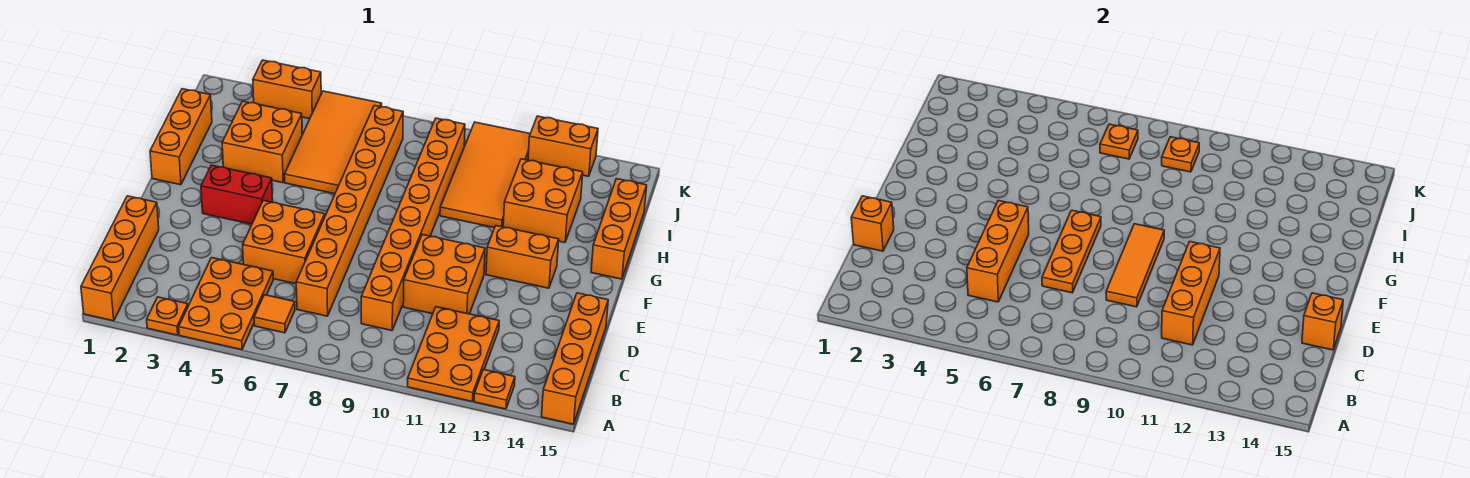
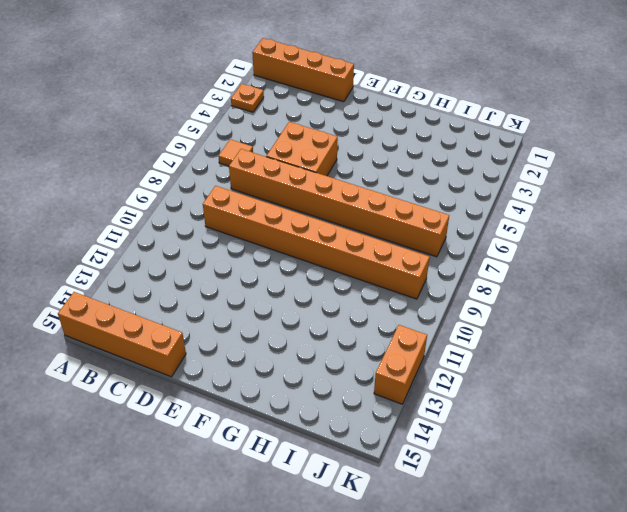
none -> orange 2x3 plate [179,258,273,350]
none -> orange 2x3 plate [408,307,499,401]
none -> orange 1x1 plate [474,370,515,409]

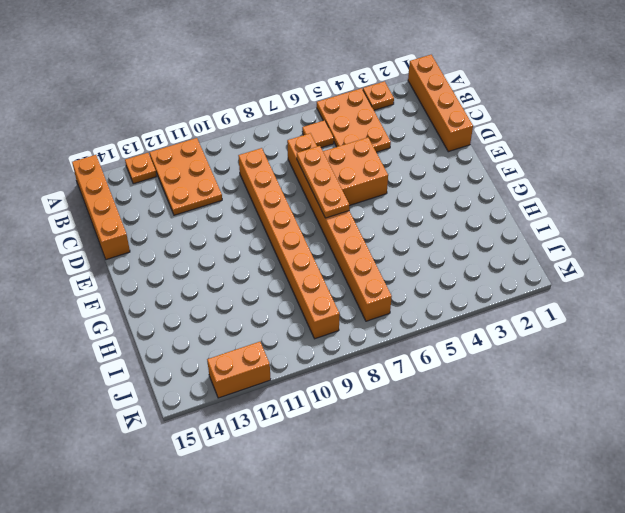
none -> orange 2x2 brick [403,235,485,314]
none -> red 1x2 brick [201,165,273,224]
none -> orange 1x2 brick [486,226,559,288]

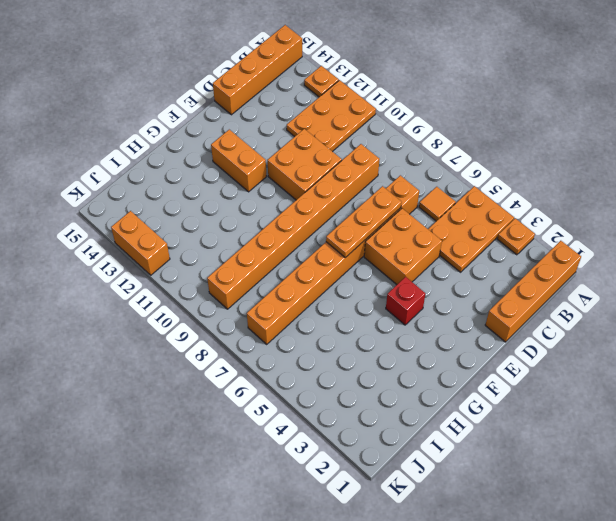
red 1x1 brick [386,277,425,325] -> red 1x2 brick [201,165,273,224]
none -> orange 1x3 brick [150,89,212,185]
none -> orange 1x3 brick [591,179,647,279]
none -> orange 2x2 brick [222,101,302,183]

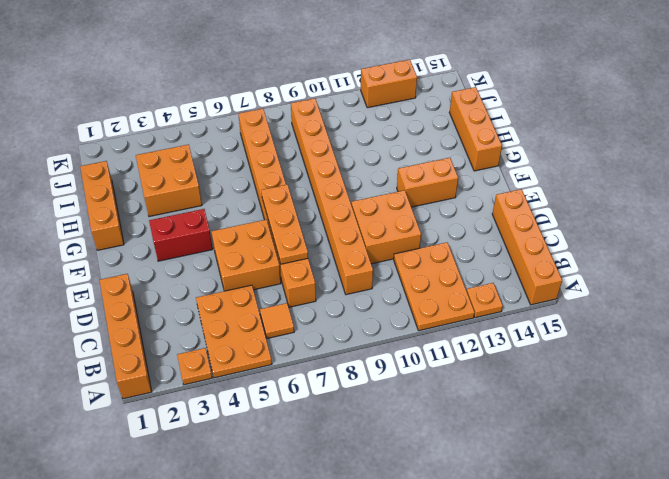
none -> orange 2x4 tile [284,91,382,194]
none -> orange 2x4 tile [440,122,530,228]
none -> orange 2x2 brick [503,159,583,242]

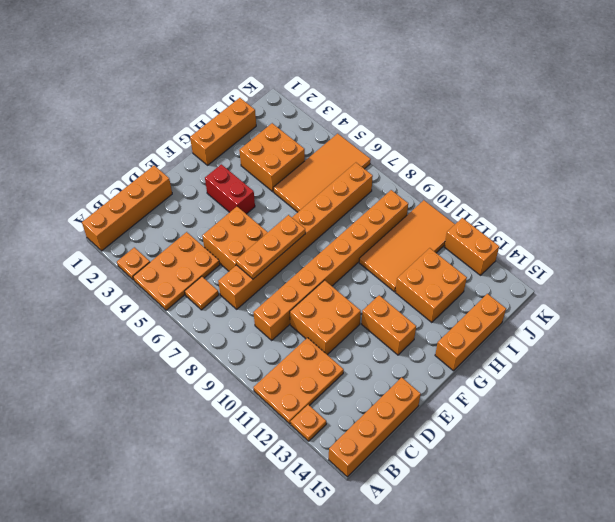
none -> orange 1x2 brick [253,60,321,119]
none -> orange 1x3 brick [967,201,1029,302]
none -> orange 1x3 brick [1162,242,1220,345]

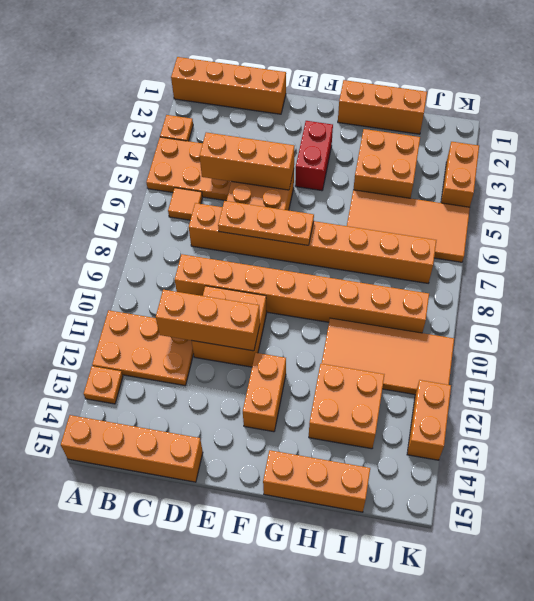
none -> orange 1x1 brick [851,196,894,251]
none -> orange 1x3 tile [1106,224,1164,307]
none -> orange 1x1 brick [1302,293,1343,350]

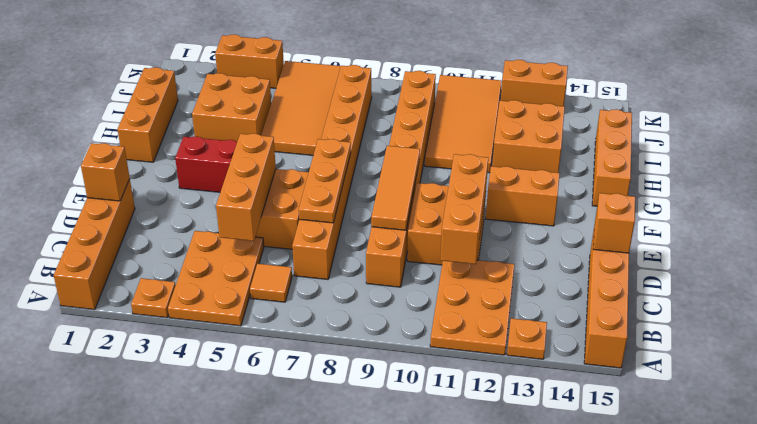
none -> orange 1x1 plate [1100,124,1138,159]
none -> orange 1x1 plate [1162,137,1199,172]

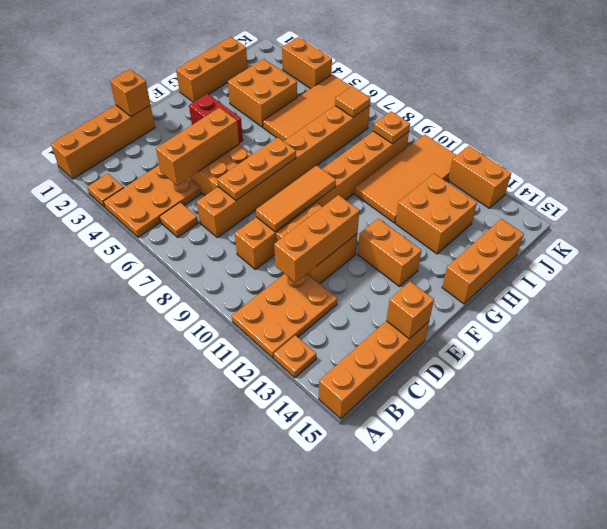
orange 1x1 tile [335,86,370,117] -> orange 1x1 plate [1100,124,1138,159]

